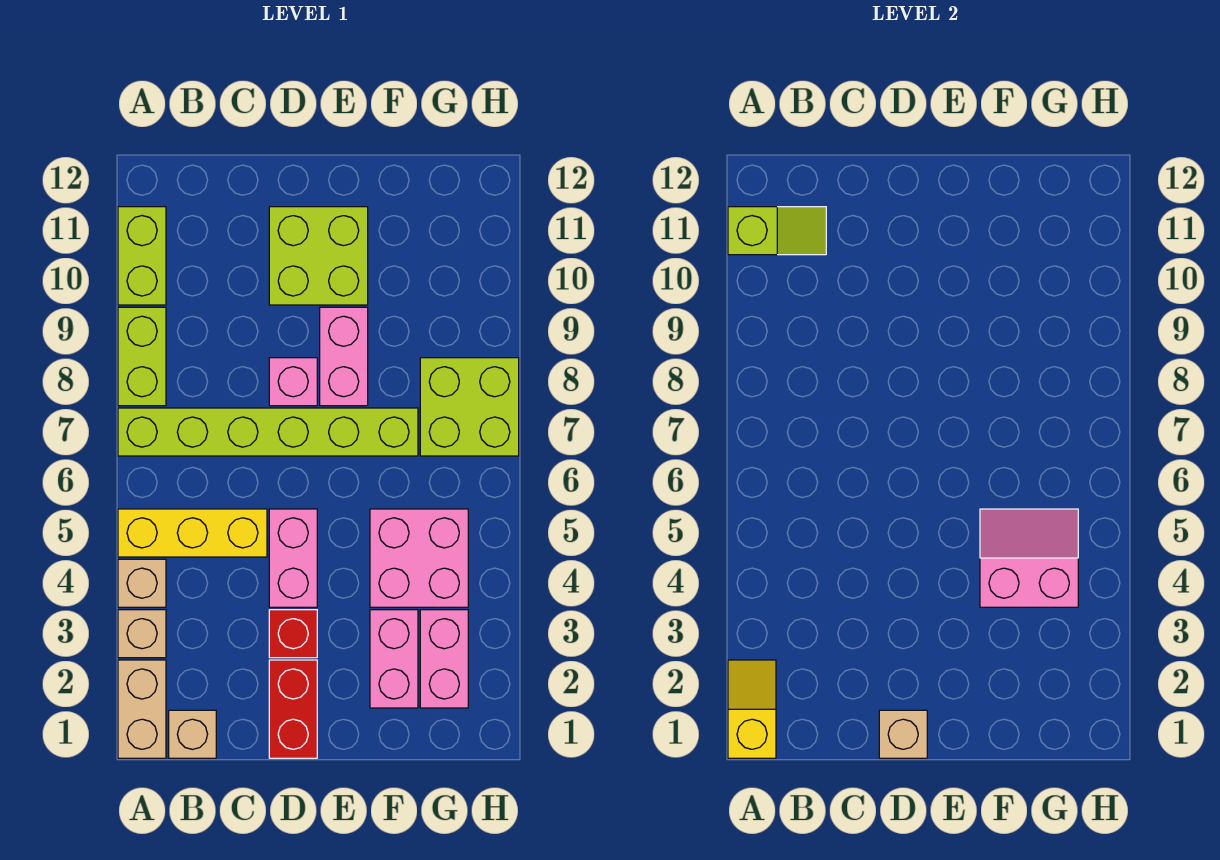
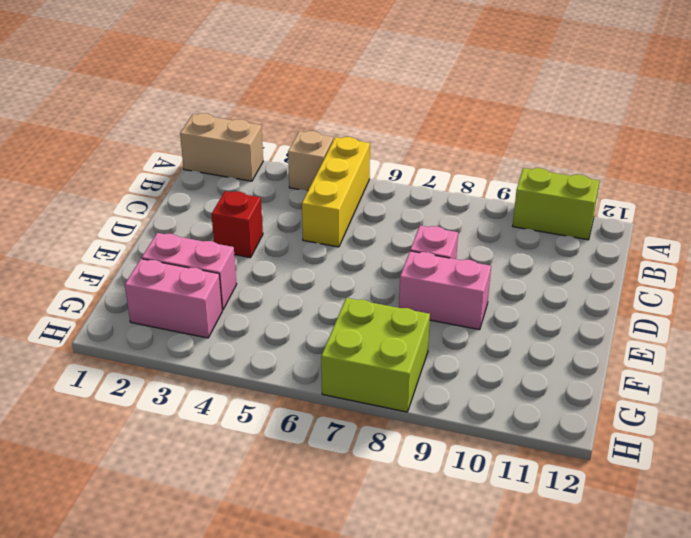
none -> tan 1x1 brick [118,610,166,658]
none -> lime 1x6 brick [118,408,418,456]
none -> lime 1x2 brick [118,307,166,406]

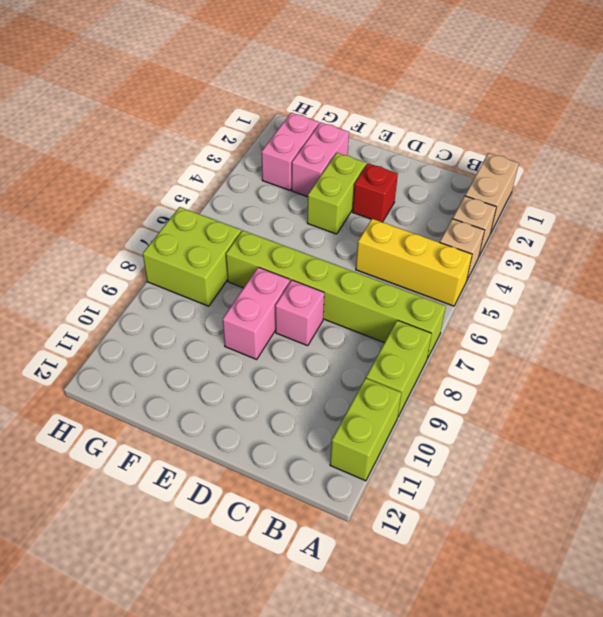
lime 1x2 brick [307,153,366,234] -> none
none -> tan 1x1 brick [169,710,216,758]
none -> red 1x2 brick [269,660,317,758]
none -> pink 1x2 brick [269,509,317,607]

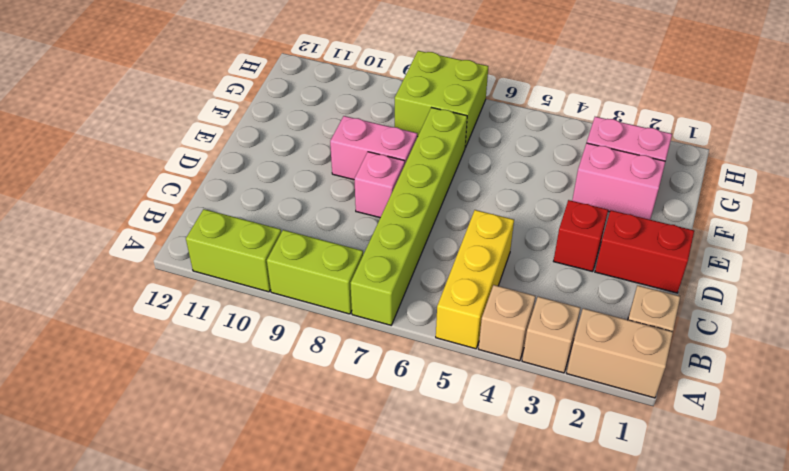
none -> pink 1x2 brick [269,509,317,607]
none -> lime 2x2 brick [269,207,368,305]
none -> pink 2x2 brick [370,509,468,607]

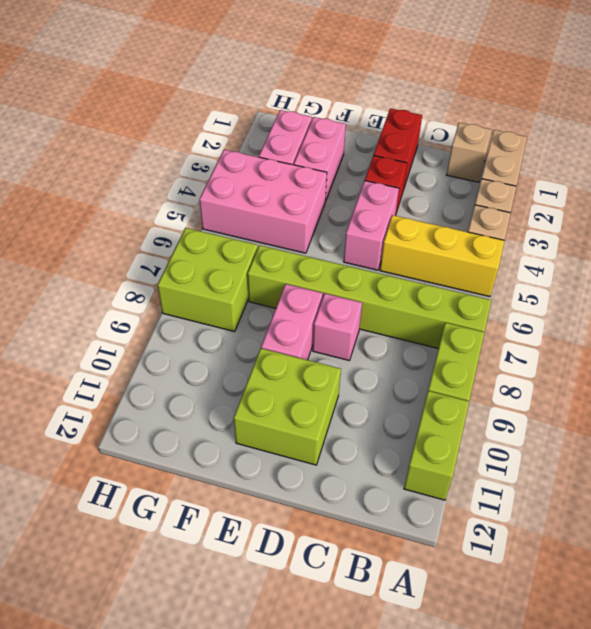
pink 2x3 brick [200,150,327,253] -> pink 2x2 brick [370,509,468,607]
none -> yellow 1x2 slope [728,660,776,758]
none -> lime 1x2 slope [728,207,826,255]
none -> tan 1x1 brick [879,710,927,758]

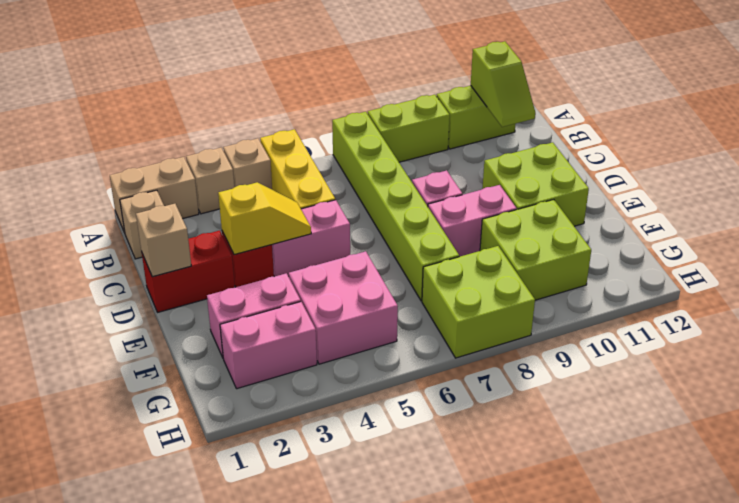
yellow 1x2 slope [218,182,311,255] -> yellow 1x2 slope moved to [728,660,776,758]
lime 2x2 brick [480,200,591,300] -> none
none -> pink 2x2 slope [980,509,1078,607]

